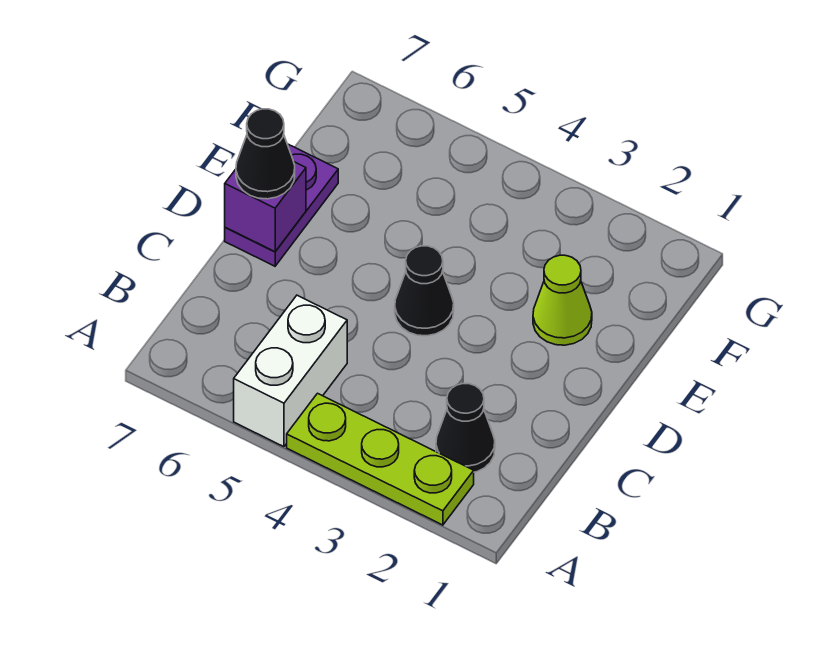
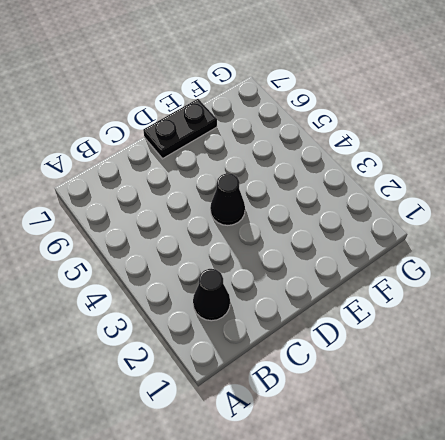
black 1x2 plate [143,99,217,159] -> purple 1x2 plate [225,144,338,266]
none -> lime 1x3 plate [287,393,474,525]
none -> white 1x2 brick [234,295,347,447]

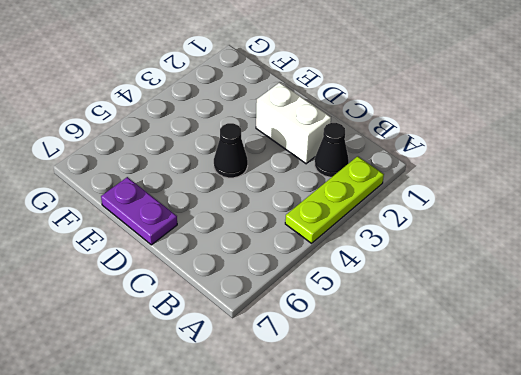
white 1x2 brick [256,82,331,164] -> white 1x2 brick moved to [234,295,347,447]
none -> lime 1x1 cone [533,255,592,345]
none -> purple 1x1 brick [225,162,306,252]

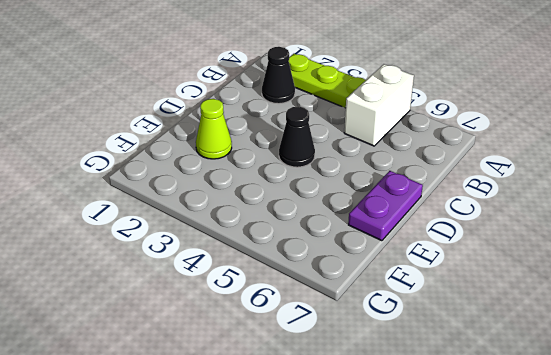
none -> purple 1x1 brick [225,162,306,252]
none -> black 1x1 cone [236,109,295,199]

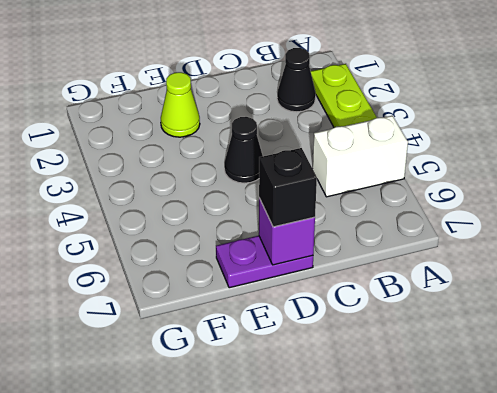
black 1x1 brick [259,148,317,227] -> black 1x1 cone [236,109,295,199]

